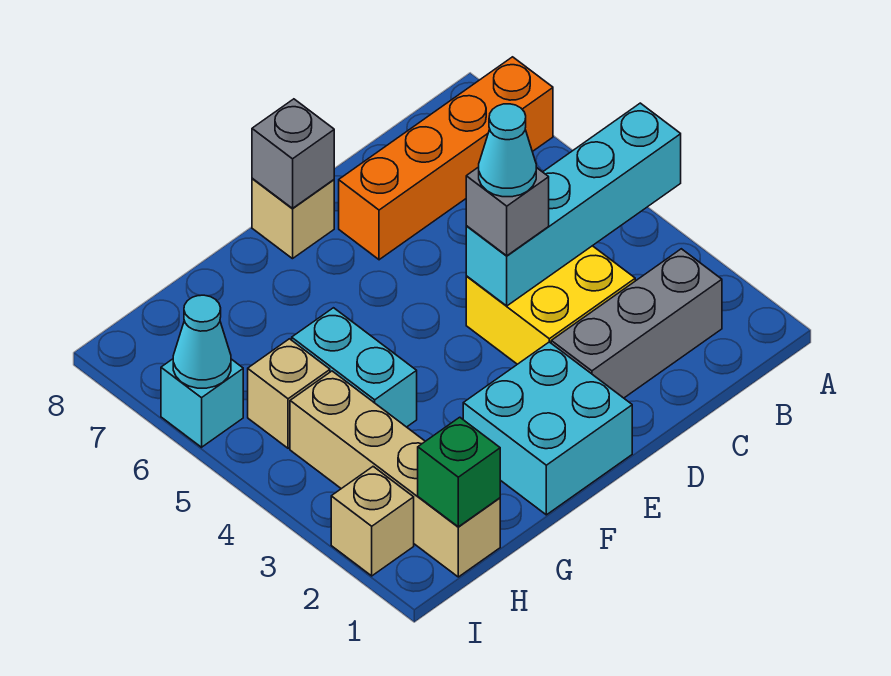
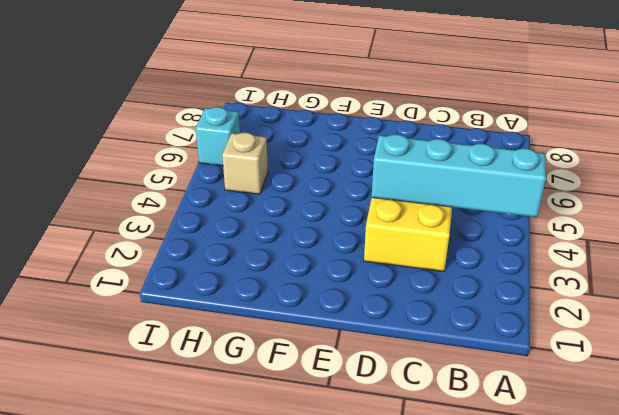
none -> orange 1x4 brick [339,57,553,260]
none -> grey 1x3 brick [551,249,722,398]
none -> cyan 2x2 brick [463,342,632,515]

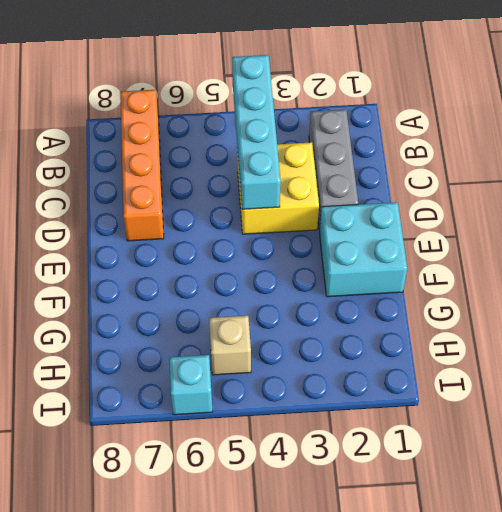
none -> tan 1x1 brick [252,178,334,259]
none -> cyan 1x2 brick [292,308,417,427]
none -> tan 1x4 brick [290,371,500,577]

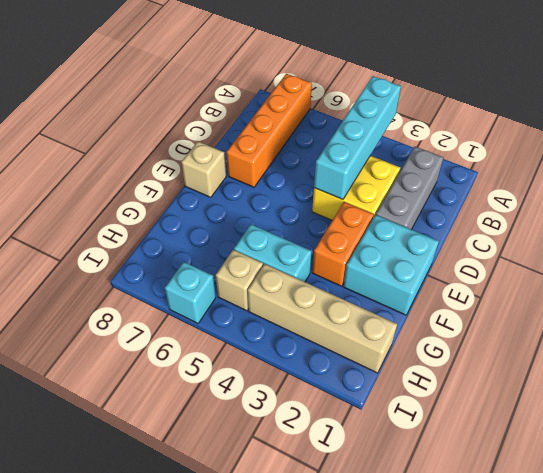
orange 1x2 brick [312,202,374,286] -> none
none -> tan 1x1 brick [331,467,414,576]
none -> grey 1x1 brick [252,99,334,208]
none -> green 1x1 brick [418,417,500,527]

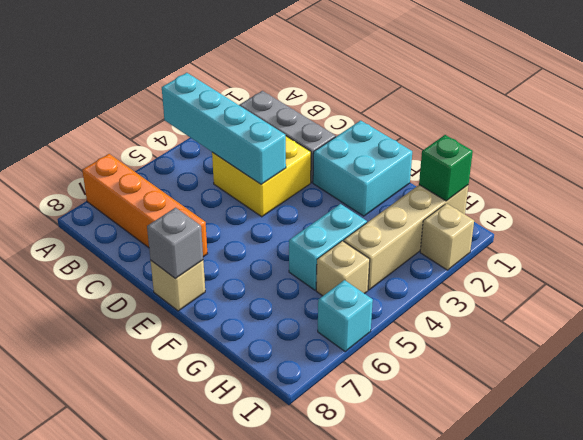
none -> cyan 1x1 cone [173,295,231,388]
none -> grey 1x1 brick [466,167,549,256]
none -> cyan 1x1 cone [479,104,536,197]

